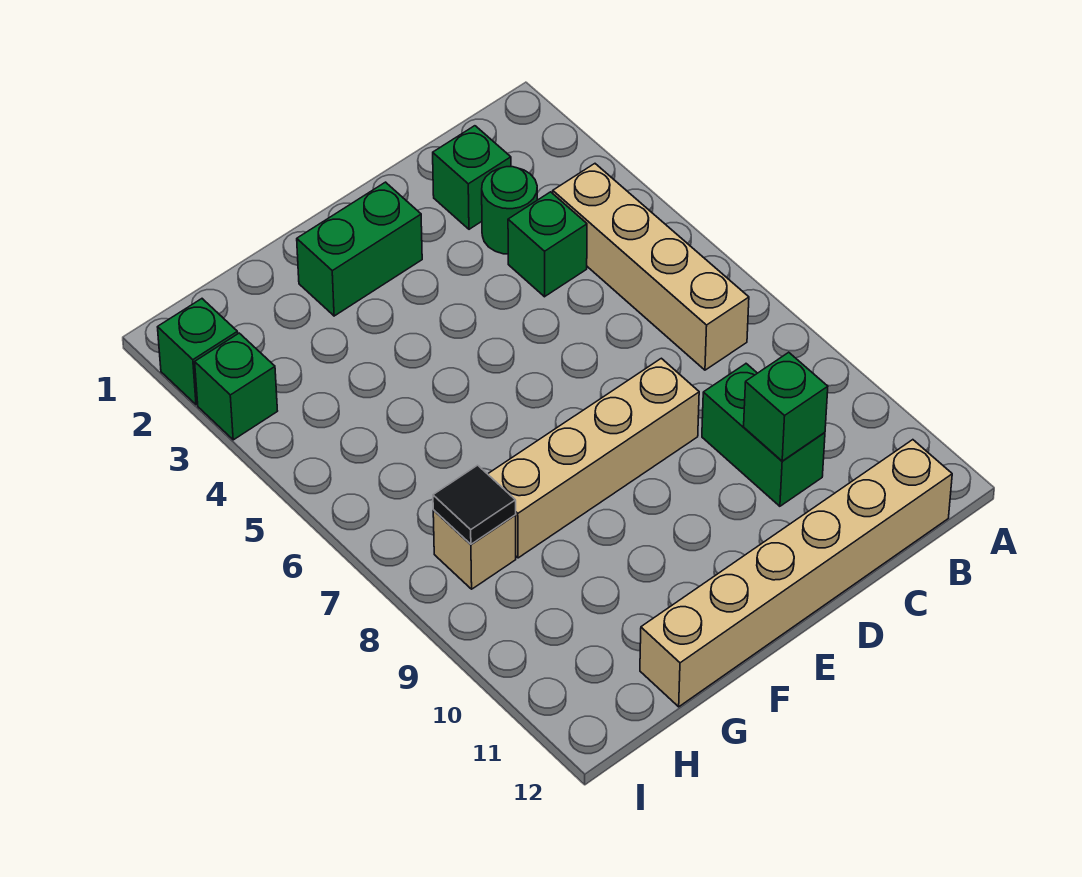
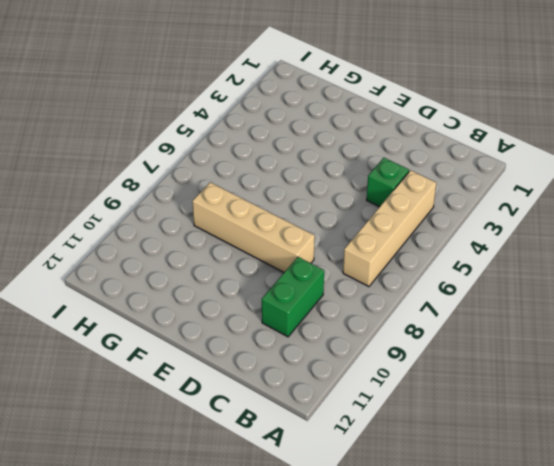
none -> tan 1x6 brick [640,440,952,707]
none -> green 1x1 brick [433,126,511,229]
none -> green 1x1 round brick [482,167,537,254]

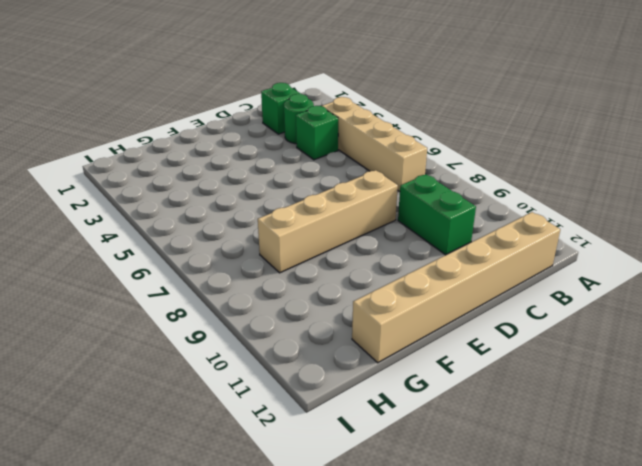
none -> green 1x2 brick [297,182,422,316]
none -> tan 1x1 brick [433,510,516,589]
none -> green 1x1 brick [158,299,238,405]

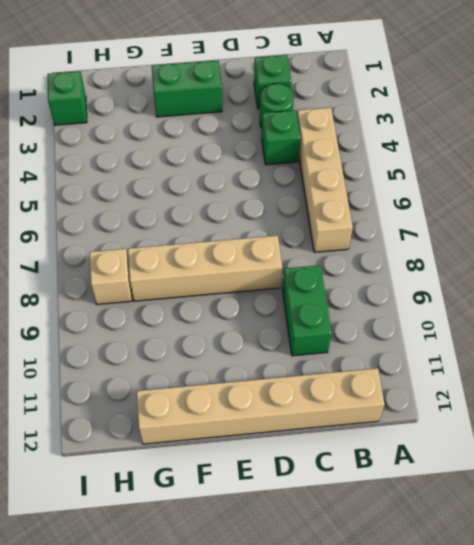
none -> green 1x1 brick [195,333,277,440]
none -> green 1x1 brick [744,352,828,461]
none -> black 1x1 tile [433,465,516,544]

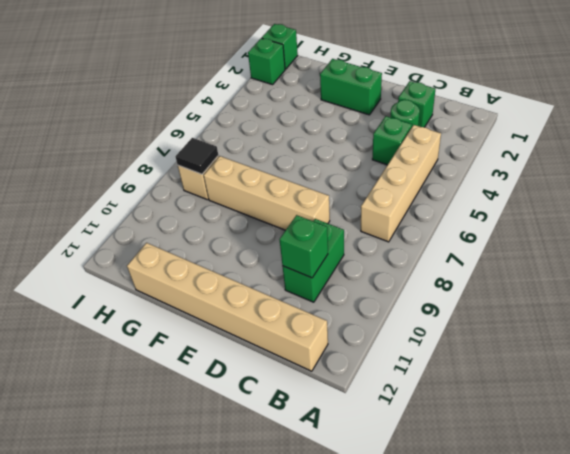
green 1x1 brick [262,24,298,69] -> green 1x1 brick moved to [195,333,277,440]

